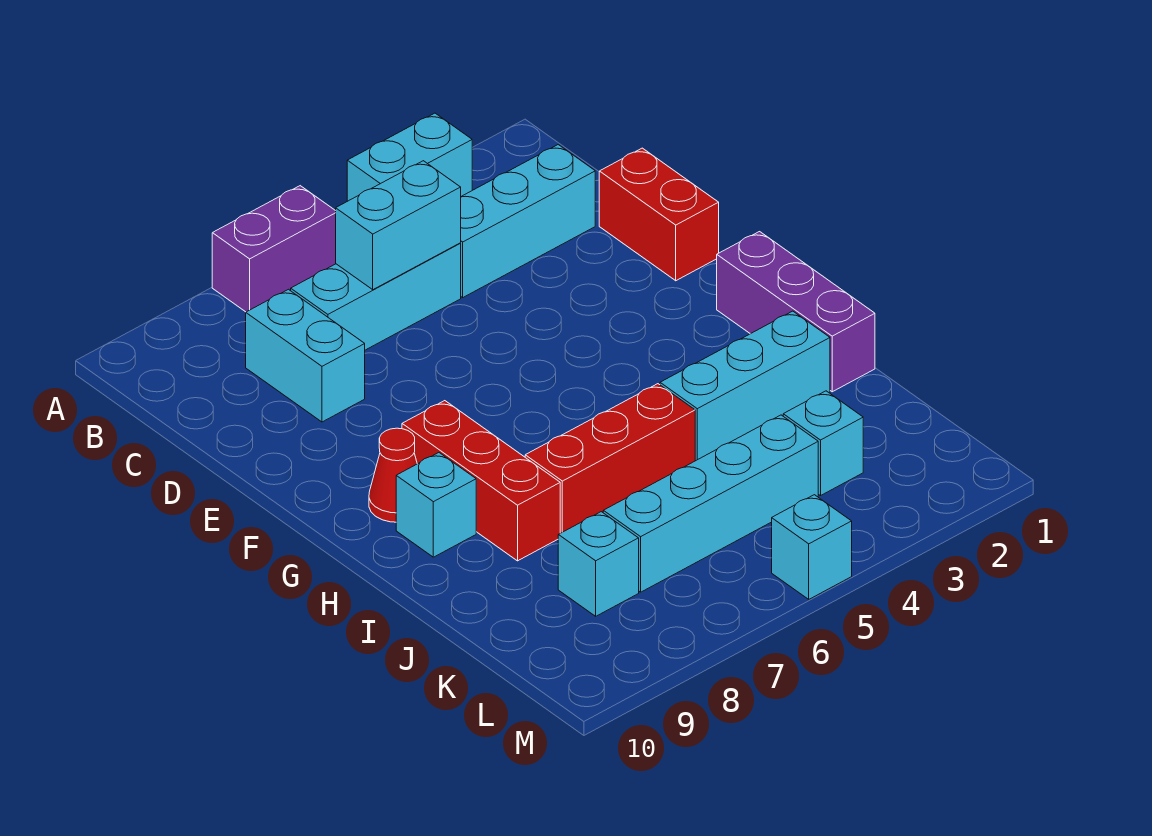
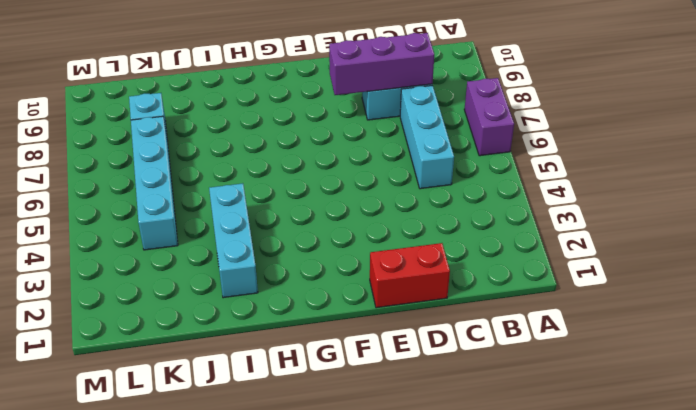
purple 1x3 brick [329,33,434,95] -> purple 1x3 brick moved to [717,232,875,392]
none -> cyan 1x2 brick [347,113,472,201]
none -> cyan 1x3 brick [460,145,595,297]
none -> red 1x3 brick [402,401,560,561]

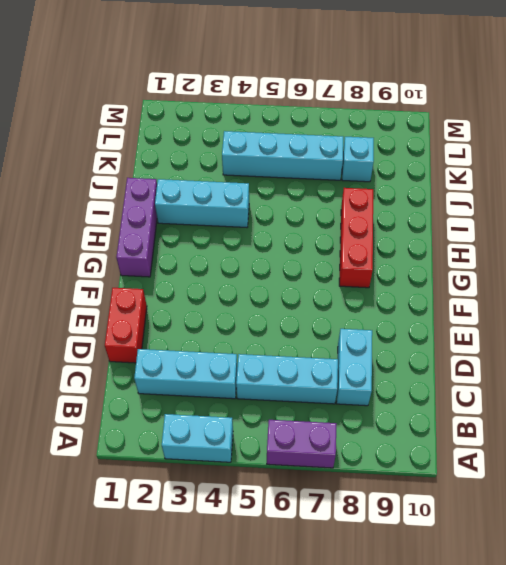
none -> red 1x1 cone [369,428,417,522]
none -> cyan 1x1 brick [396,453,476,557]
none -> red 1x3 brick [525,384,695,533]

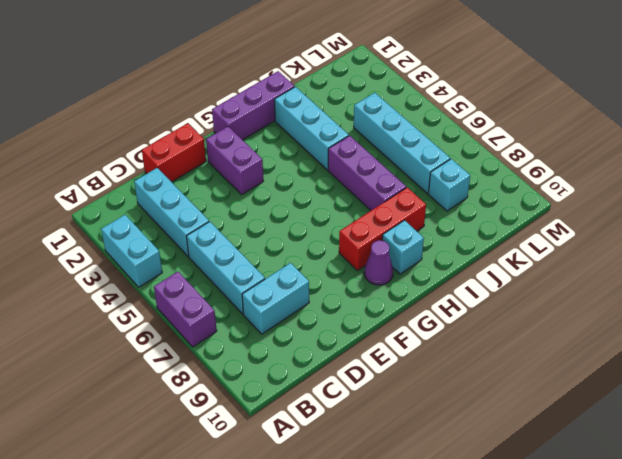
purple 1x2 brick [206,126,263,194] -> none
purple 1x1 cone [364,240,393,285] -> red 1x1 cone [369,428,417,522]
purple 1x3 brick [328,136,406,210] -> red 1x3 brick [525,384,695,533]
none -> cyan 1x1 brick [783,391,863,496]
none -> cyan 1x1 brick [772,495,852,599]
none -> cyan 1x2 brick [336,161,461,290]

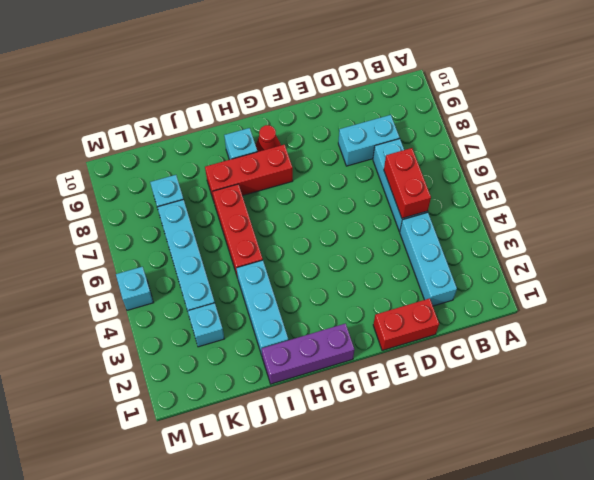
red 1x2 brick [384,148,431,218] -> cyan 1x2 brick [336,161,461,290]
none -> cyan 1x2 brick [347,113,472,201]
none -> purple 1x2 brick [212,186,336,312]

